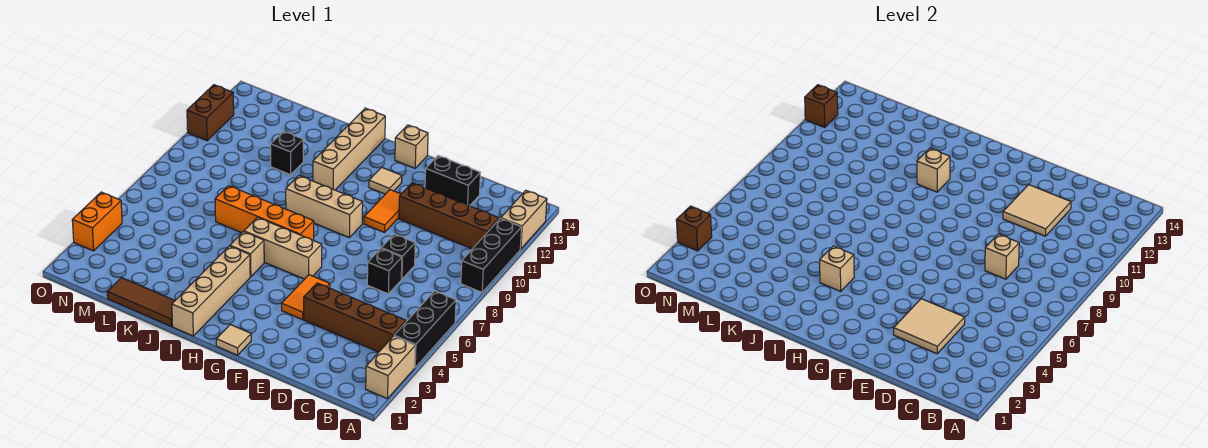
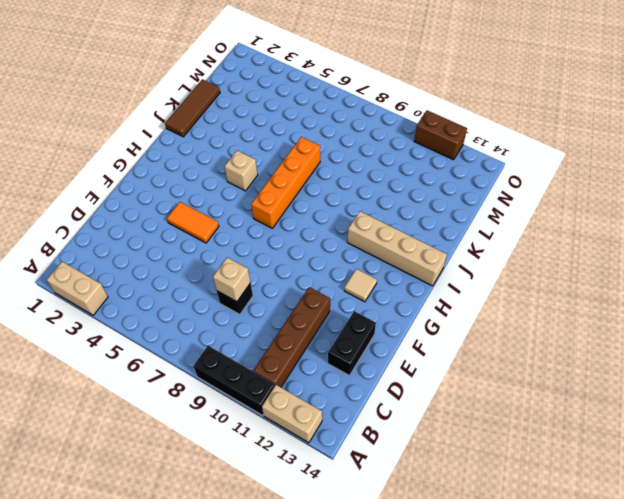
none -> black 1x3 brick [394,291,456,367]
none -> brown 1x4 brick [304,283,406,352]
none -> black 1x1 brick [367,249,402,294]
none -> orange 1x2 tile [364,190,401,232]

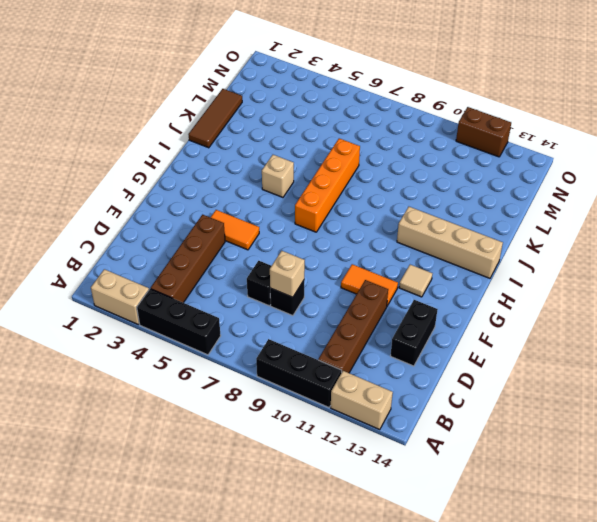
none -> tan 1x1 tile [216,325,251,355]
none -> tan 1x3 brick [244,217,322,279]
none -> tan 1x3 brick [286,176,363,237]
none -> tan 1x1 brick [395,125,428,168]

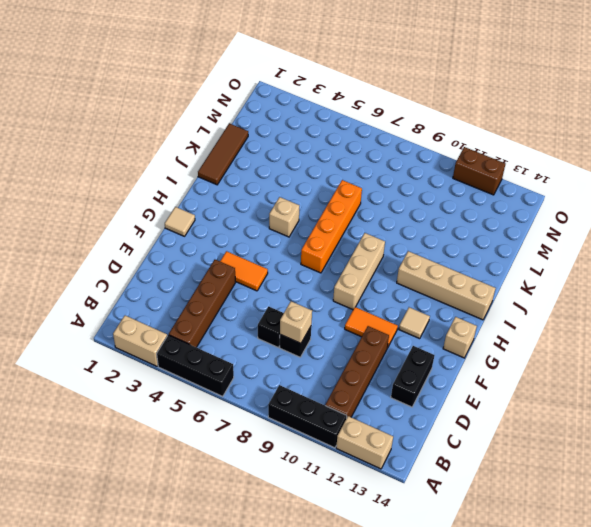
none -> tan 1x3 brick [244,217,322,279]
none -> tan 1x4 brick [172,246,250,336]
none -> black 1x1 brick [270,131,303,175]
none -> orange 1x2 brick [72,192,122,251]

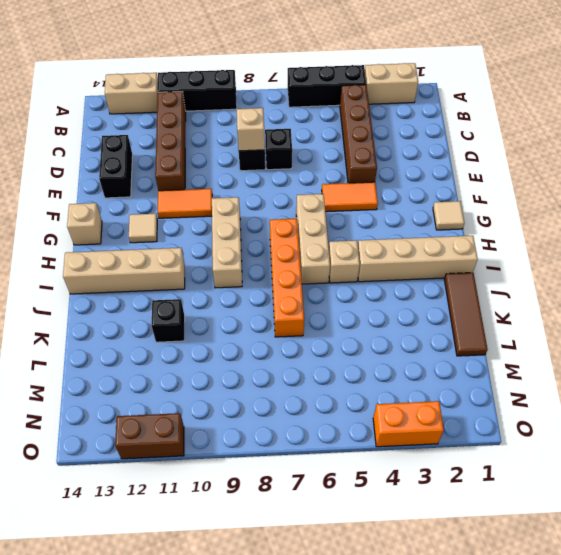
none -> tan 2x2 tile [894,299,965,354]
none -> tan 2x2 tile [1003,185,1071,236]
none -> tan 1x1 brick [820,246,854,291]
none -> tan 1x1 brick [917,148,950,192]

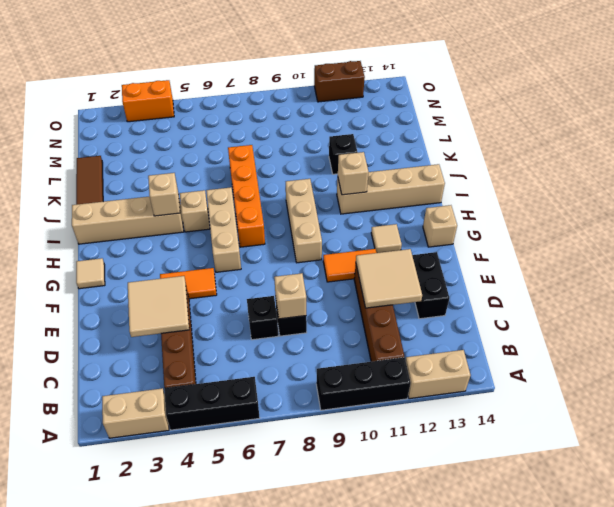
none -> brown 1x1 brick [676,206,712,251]
none -> brown 1x1 brick [805,85,838,127]

